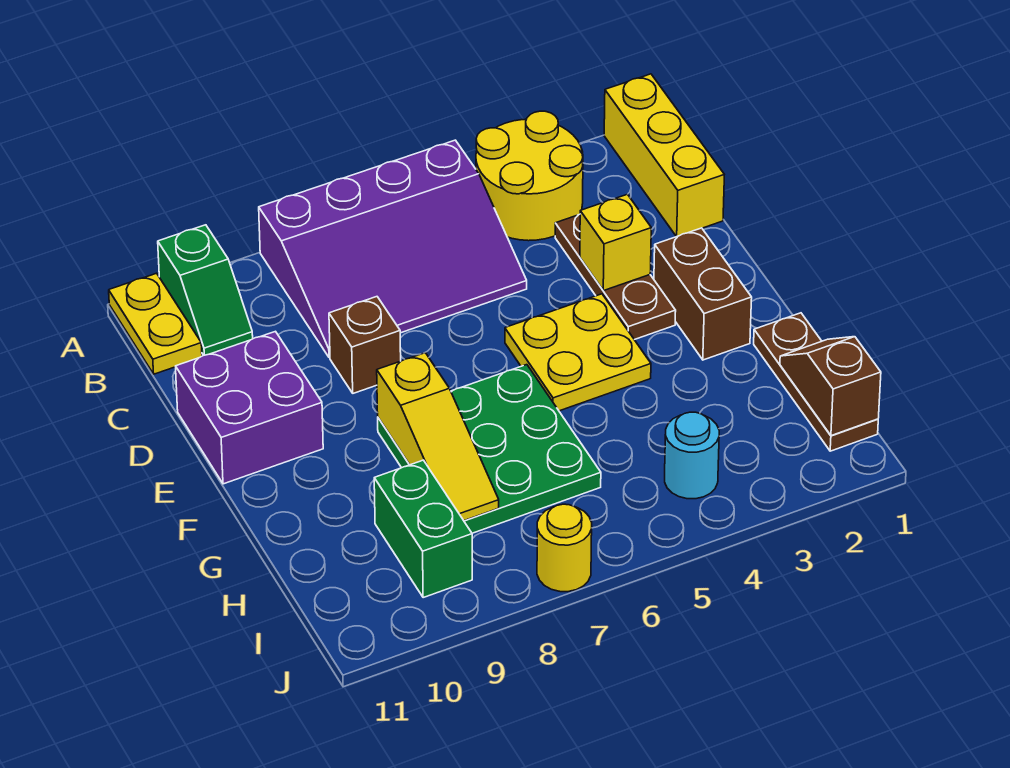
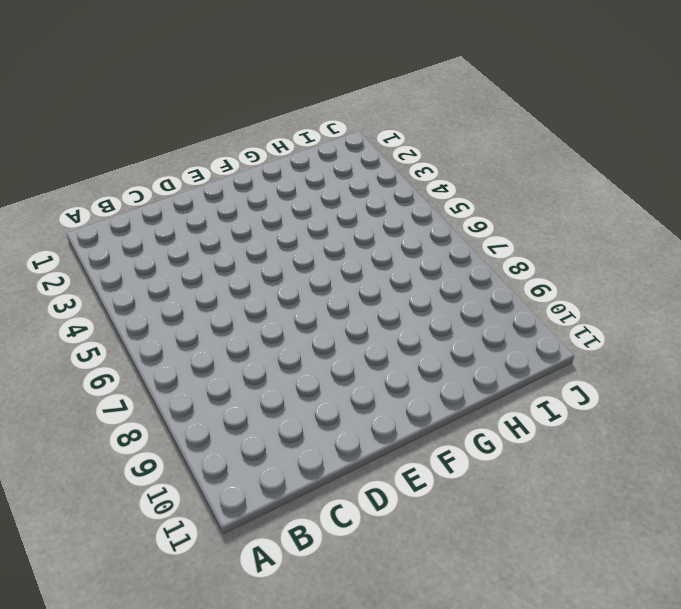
none -> yellow 1x3 brick [604,74,724,237]
none -> yellow 2x2 round brick [476,111,583,241]
none -> purple 3x4 slope [259,140,527,358]

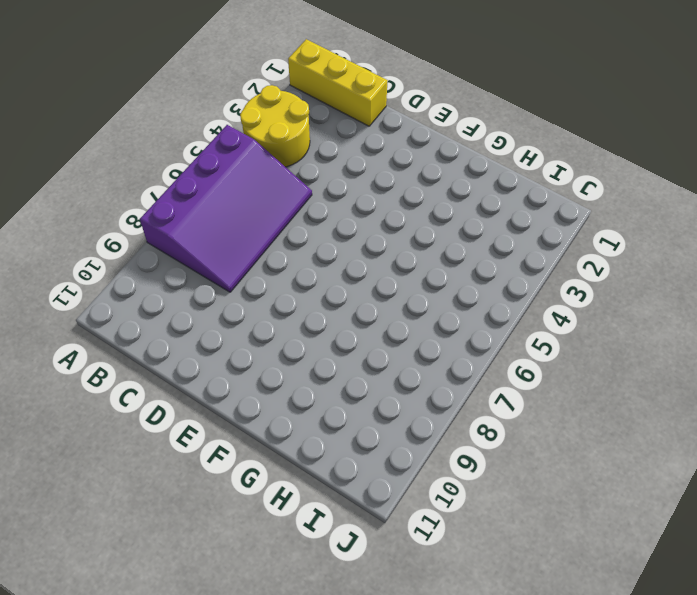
none -> green 1x2 slope [158,225,253,355]
none -> yellow 1x2 plate [109,273,202,374]
none -> brown 1x3 plate [555,214,676,340]

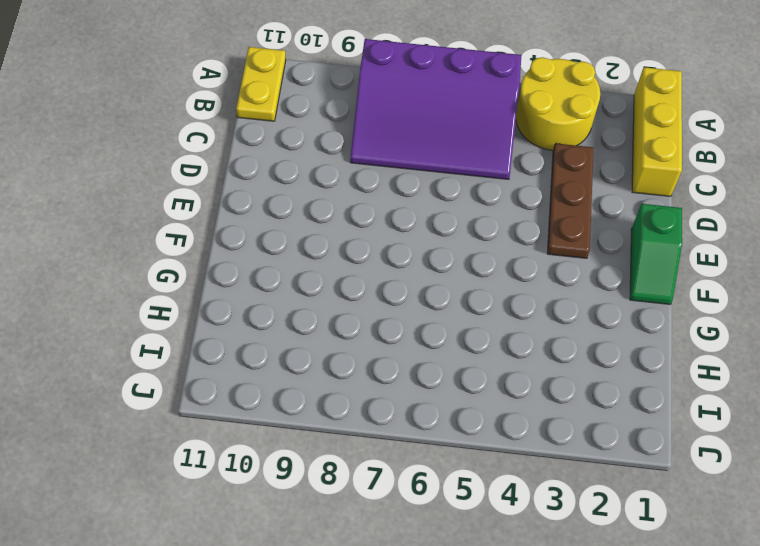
green 1x2 slope [630,204,682,304] -> green 1x2 slope moved to [158,225,253,355]
none -> brown 1x1 brick [329,297,401,393]
none -> purple 2x2 brick [176,331,323,484]
none -> brown 1x2 brick [654,228,752,360]

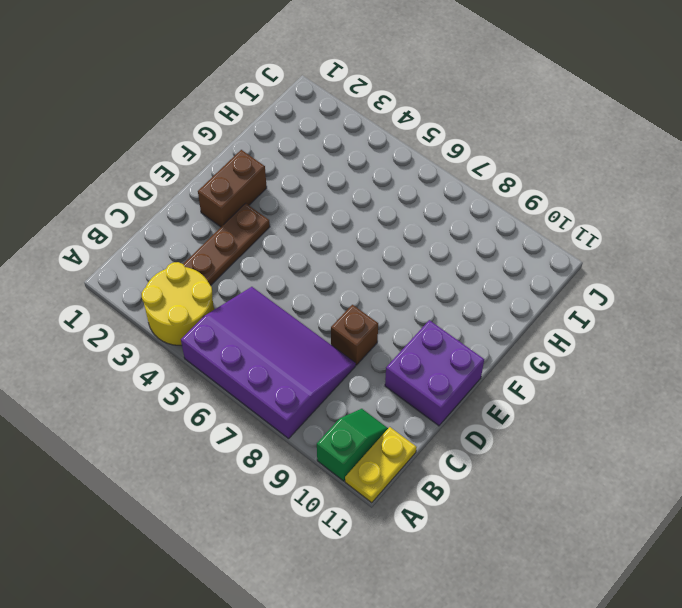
none -> yellow 1x3 brick [604,74,724,237]
none -> yellow 2x2 plate [505,294,651,411]
none -> green 3x3 plate [378,365,601,533]

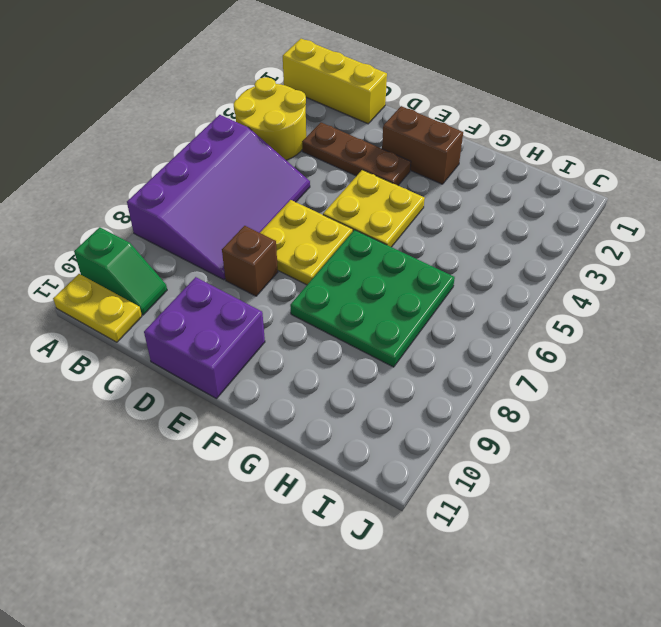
yellow 2x2 plate [260,200,353,285] -> none
none -> brown 1x3 plate [754,313,878,451]
none -> green 1x2 brick [374,460,472,598]
none -> cyan 1x1 round brick [665,412,719,499]

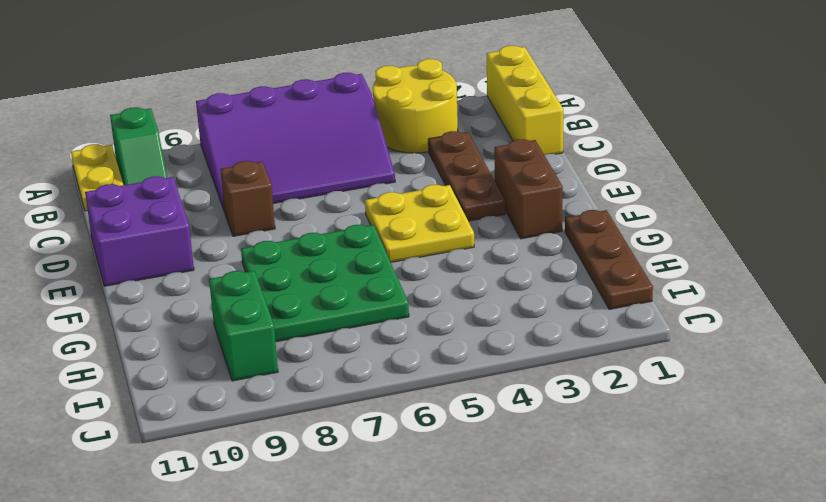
none -> cyan 1x1 round brick [665,412,719,499]
none -> yellow 1x1 round brick [537,504,592,592]
none -> yellow 1x1 brick [580,194,651,291]

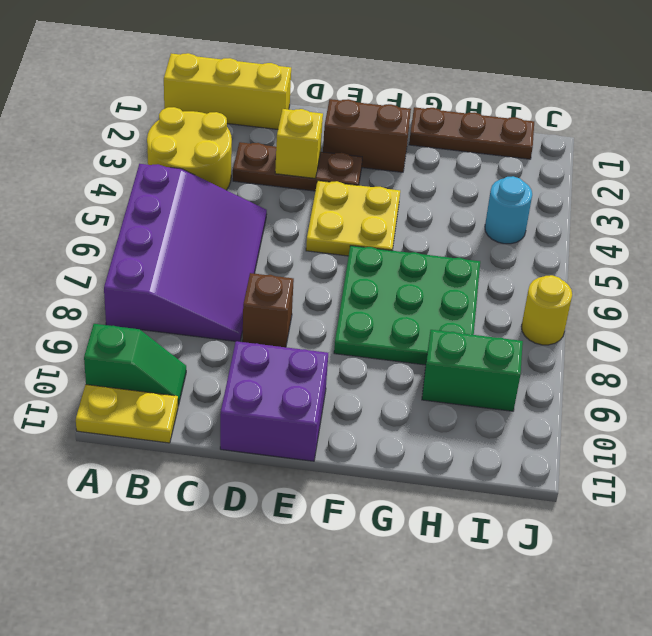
none -> yellow 1x3 slope [377,353,499,521]
none -> brown 1x2 slope [780,337,881,436]

